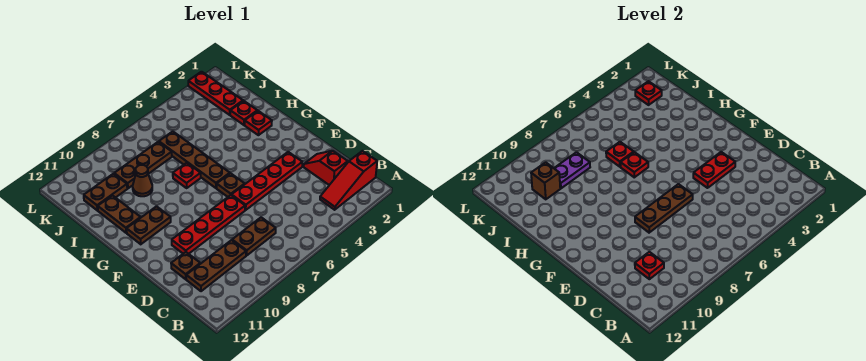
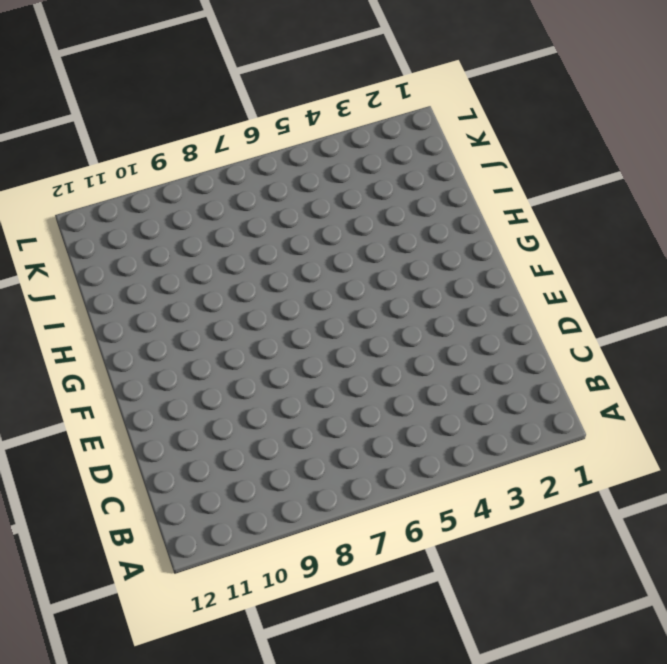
none -> red 1x3 slope [320,151,377,210]
none -> red 1x2 slope [304,151,348,185]
none -> brown 1x2 plate [232,217,276,255]

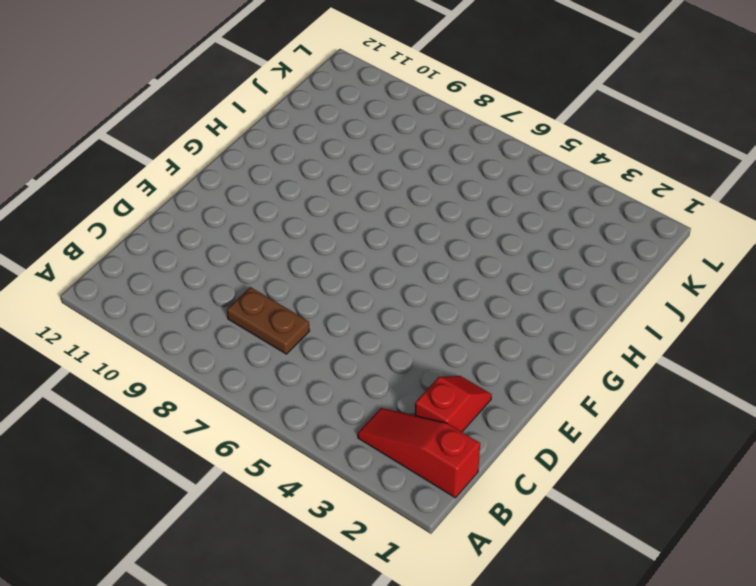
none -> brown 1x3 plate [186,240,246,291]
none -> brown 1x1 plate [171,252,200,279]
none -> red 1x4 plate [232,152,302,210]

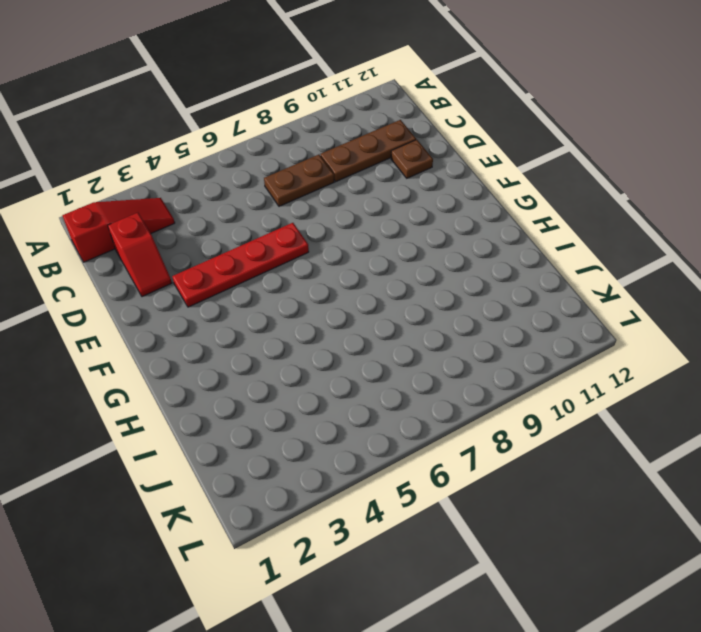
none -> red 1x4 plate [172,195,245,254]
none -> brown 1x1 plate [217,173,245,197]
none -> brown 1x4 plate [159,131,230,188]

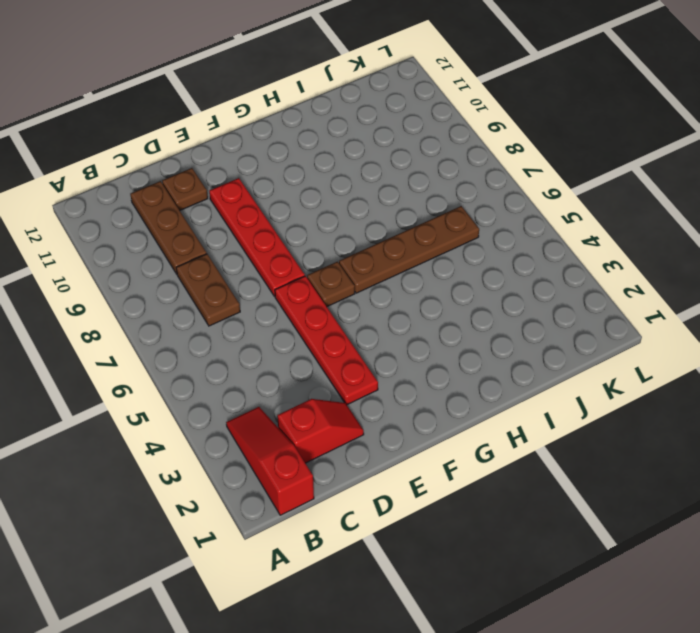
none -> brown 1x2 plate [127,206,171,244]
none -> red 1x1 plate [245,111,272,135]
none -> red 1x1 plate [173,163,201,188]

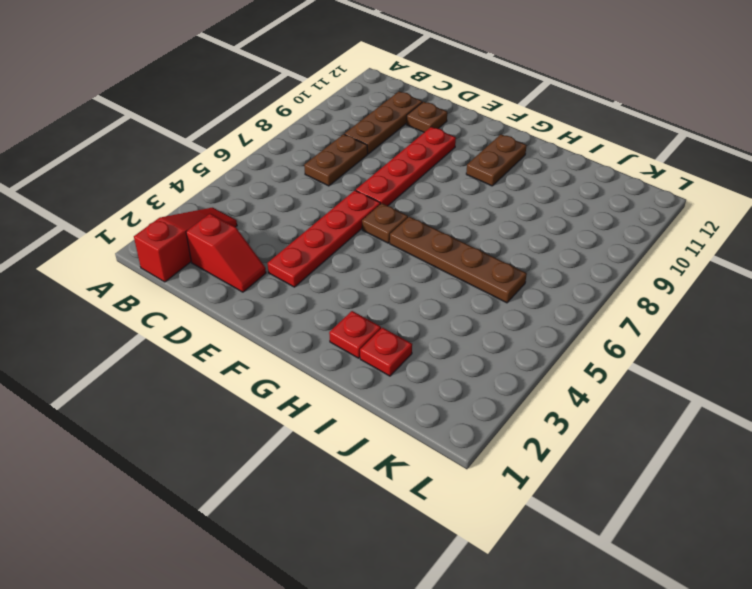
none -> red 1x1 plate [173,163,201,188]
none -> brown 1x2 plate [98,195,141,233]
none -> brown 1x1 cone [133,165,152,196]

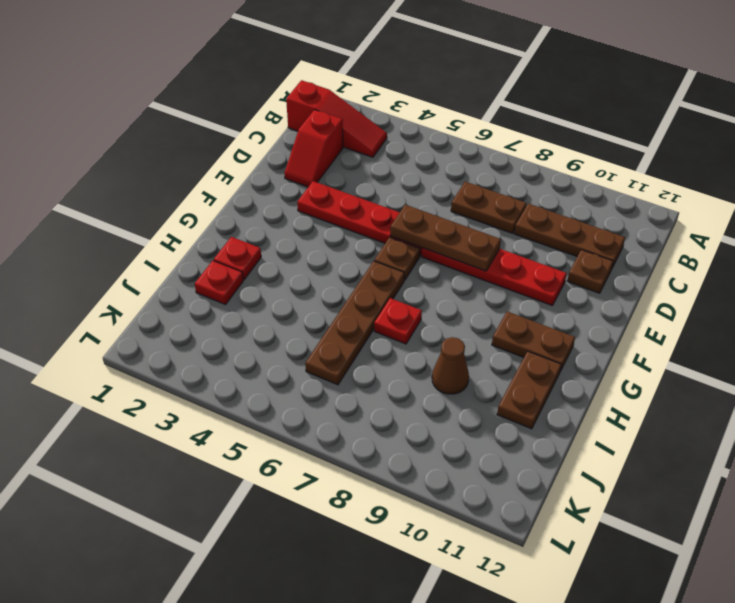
none -> red 1x3 plate [188,72,243,115]
none -> brown 1x3 plate [114,142,172,188]
none -> brown 1x2 plate [84,174,127,210]

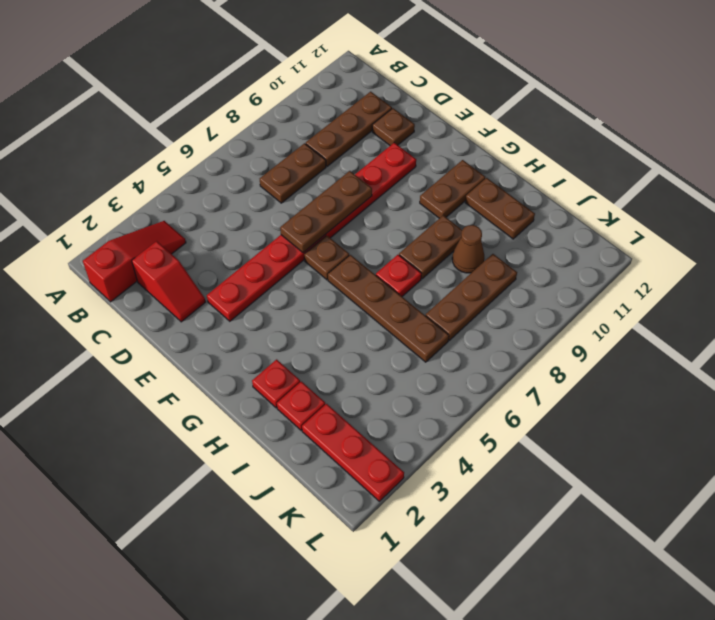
brown 1x2 plate [399,215,462,279] -> brown 1x2 plate moved to [84,174,127,210]
none -> red 1x1 plate [635,252,664,279]
none -> red 1x2 plate [693,152,735,188]
none -> red 1x1 plate [620,152,648,177]

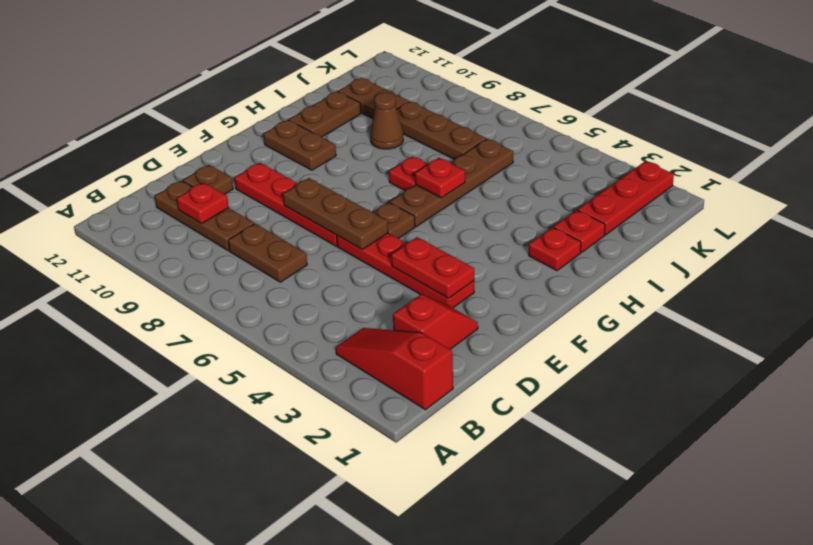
none -> red 1x1 plate [606,142,634,167]
none -> purple 1x2 plate [554,152,590,188]
none -> brown 1x1 brick [531,162,560,199]

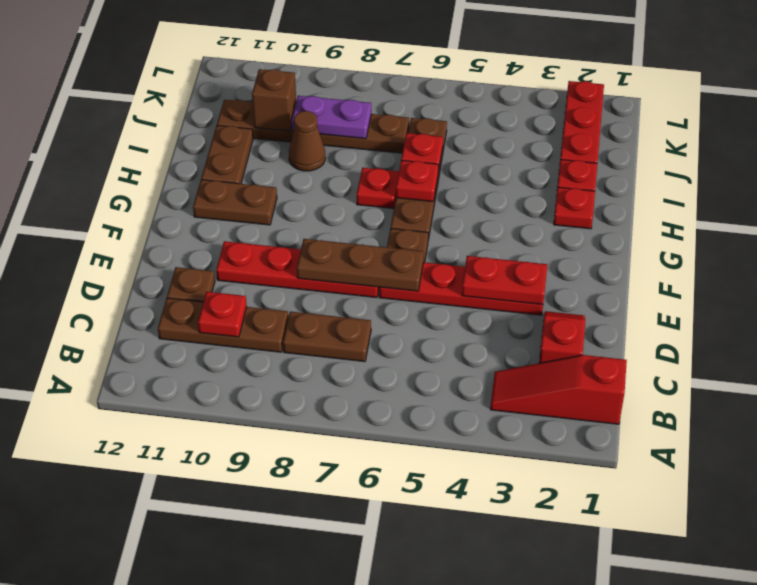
none -> red 1x1 plate [635,81,662,105]

